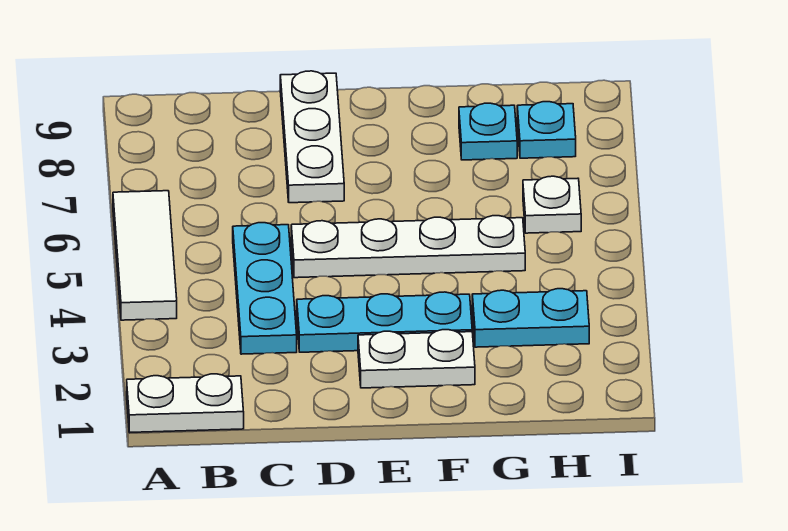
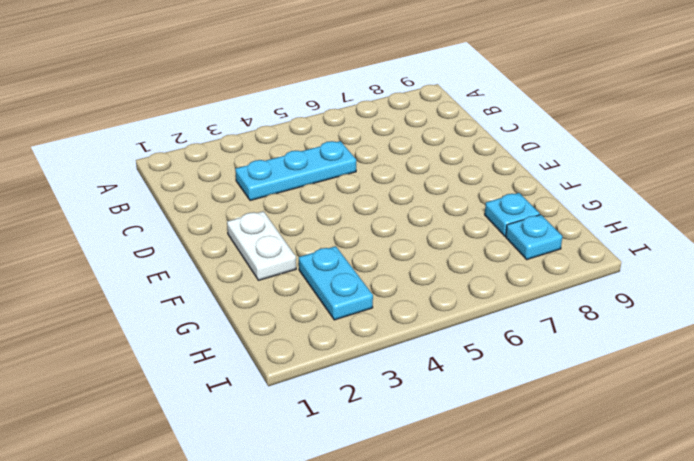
none -> white 1x2 plate [127,374,244,432]
none -> white 1x3 tile [113,191,177,320]

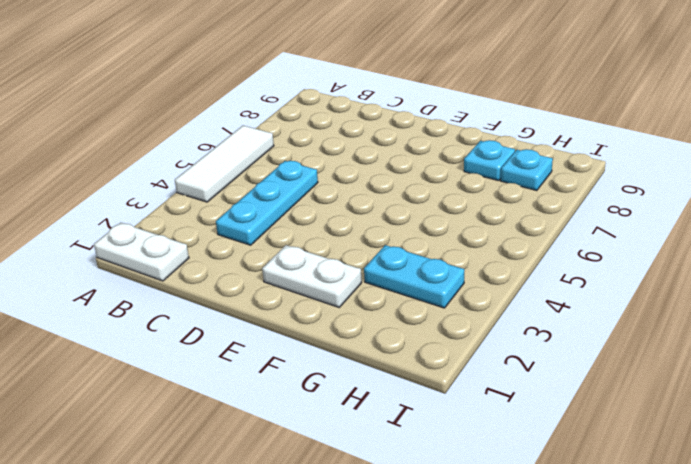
none -> cyan 1x3 plate [297,292,472,352]
none -> white 1x4 plate [291,216,525,278]

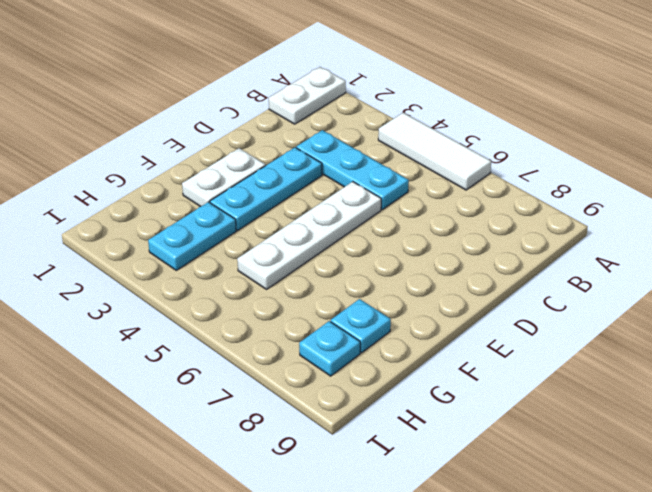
none -> white 1x3 plate [280,71,344,203]
none -> white 1x1 plate [523,176,581,233]

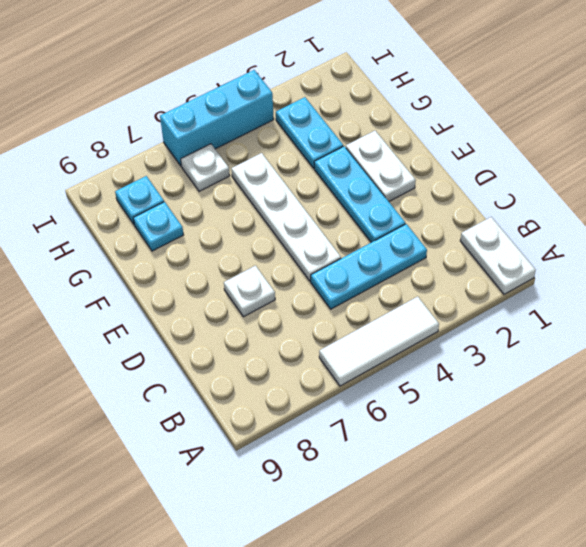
white 1x1 plate [224,266,275,317] -> white 1x3 plate [280,71,344,203]
cyan 1x3 brick [160,70,274,166] -> none

